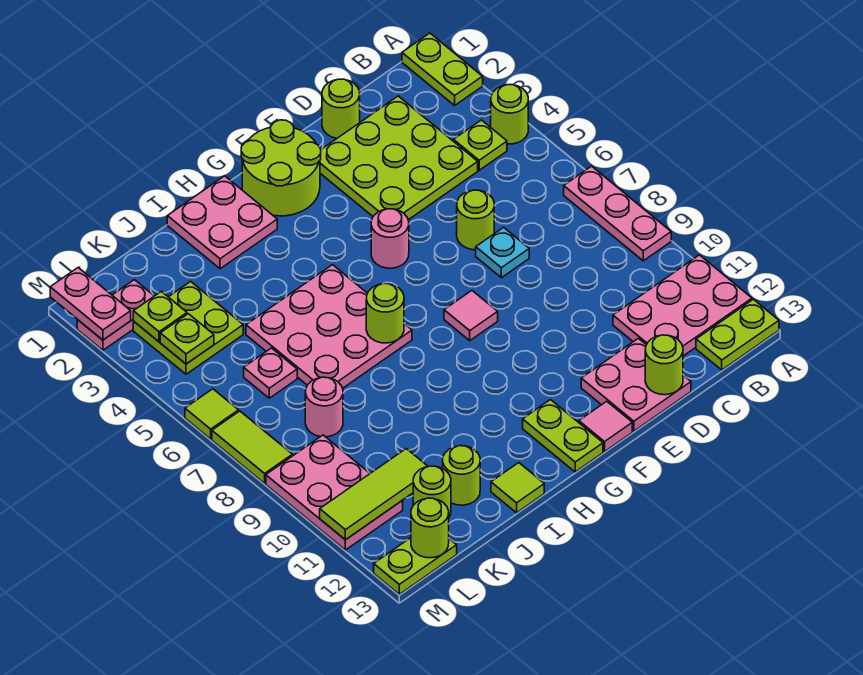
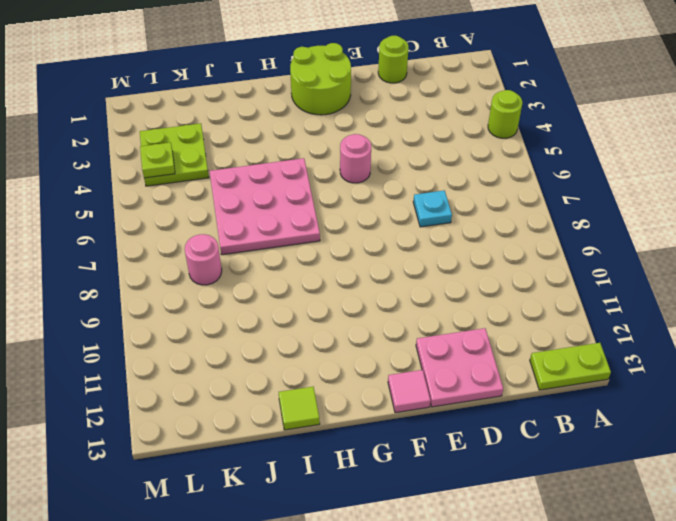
none -> lime 1x2 plate [402,33,483,105]
none -> pink 1x3 plate [564,166,671,261]
none -> pink 2x3 plate [613,255,752,356]
none -> lime 1x1 plate [454,120,507,170]

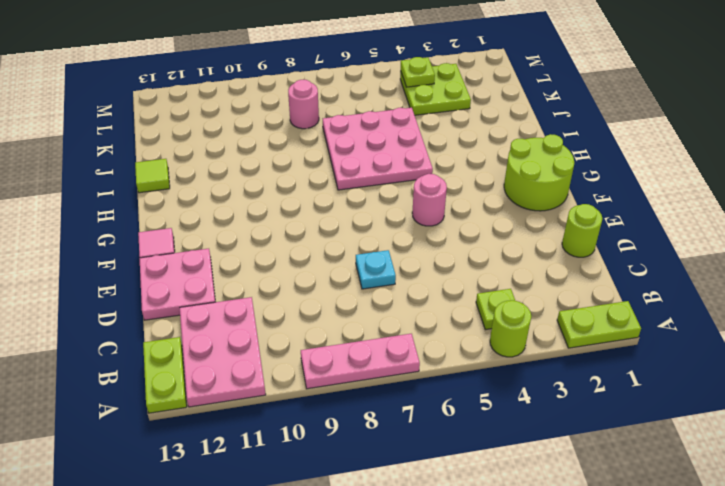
none -> lime 3x3 plate [320,96,478,220]
none -> lime 1x1 round brick [457,190,494,250]
none -> pink 1x1 tile [444,291,498,341]
none -> lime 1x2 plate [523,400,603,472]

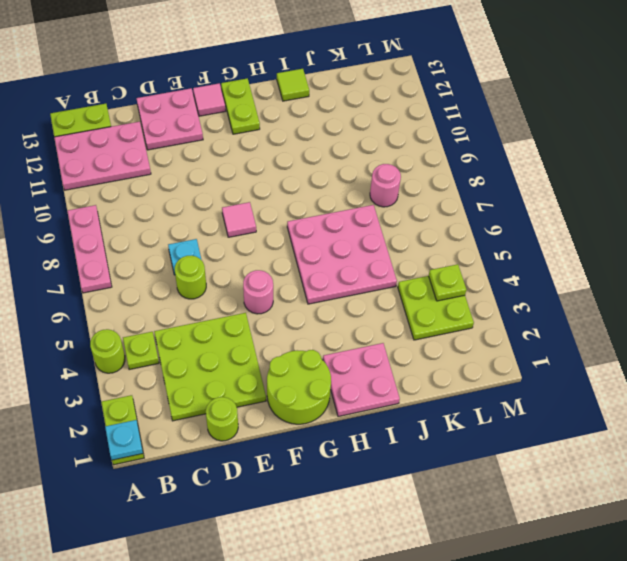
cyan 1x1 plate [105,420,143,460] -> none
none -> lime 1x1 round brick [443,446,480,505]
none -> pink 1x1 plate [244,348,297,398]
none -> lime 1x1 round brick [413,466,451,517]
none -> pink 1x2 plate [77,280,154,350]

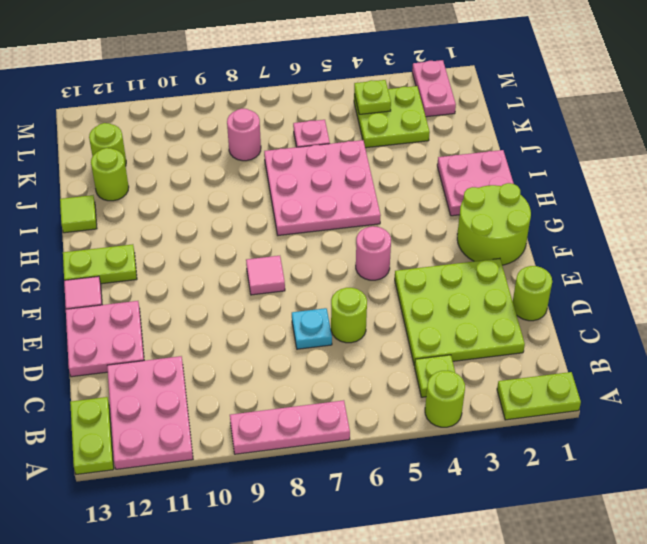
none -> pink 2x3 plate [266,435,403,550]
none -> lime 1x2 plate [374,538,457,594]
none -> lime 1x1 tile [185,389,239,439]
none -> lime 1x2 tile [212,411,292,483]

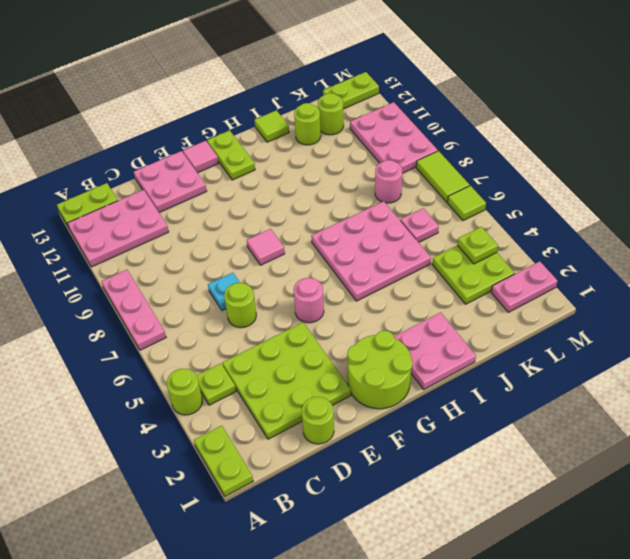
none -> lime 1x1 round brick [645,335,683,395]
none -> lime 1x1 round brick [366,284,404,343]
none -> lime 1x3 tile [320,449,428,540]
none -> lime 1x1 plate [133,291,187,342]

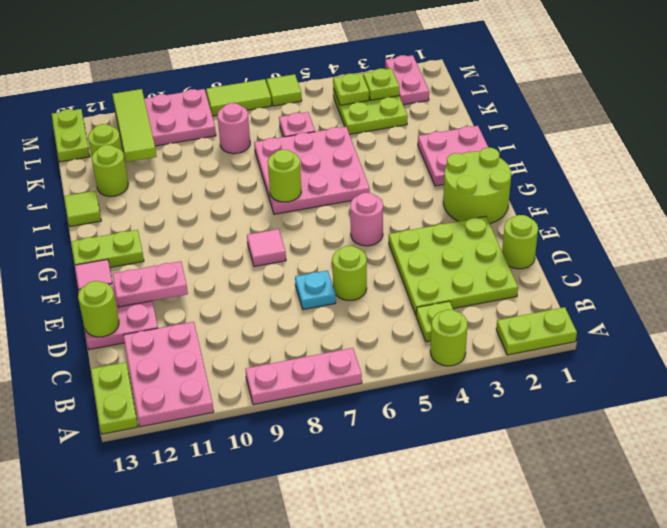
pink 1x2 plate [112,261,188,307] -> pink 1x2 plate moved to [50,268,131,340]
none -> lime 1x1 round brick [411,498,449,558]

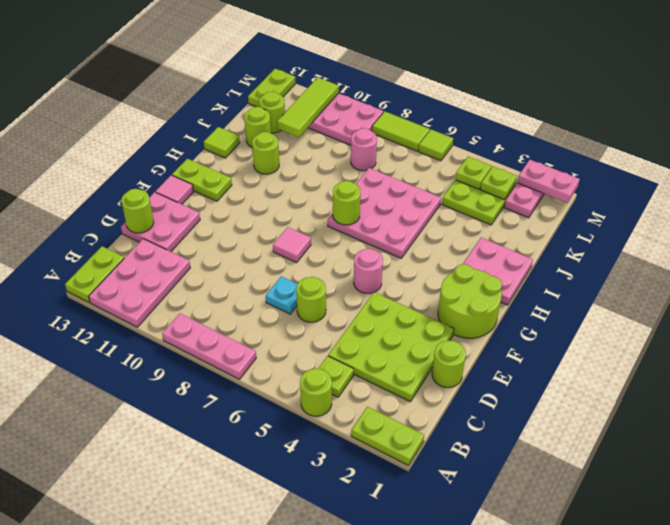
lime 1x1 round brick [252,132,279,174] -> lime 1x1 round brick moved to [411,498,449,558]
none -> pink 1x1 plate [244,348,297,398]

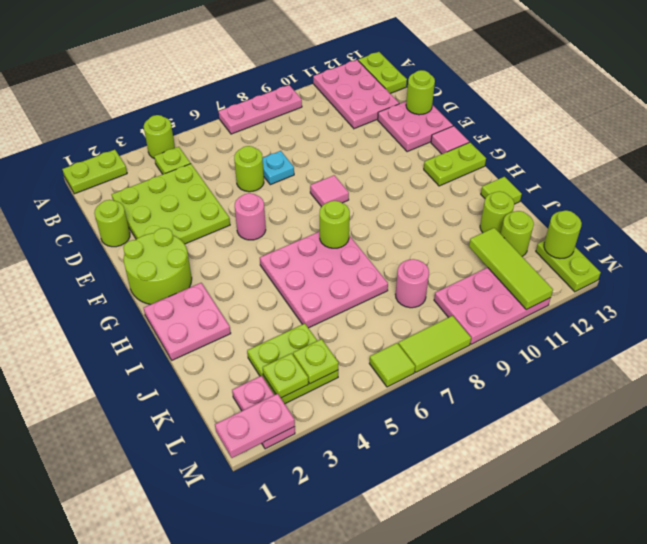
none -> pink 1x1 plate [244,348,297,398]

